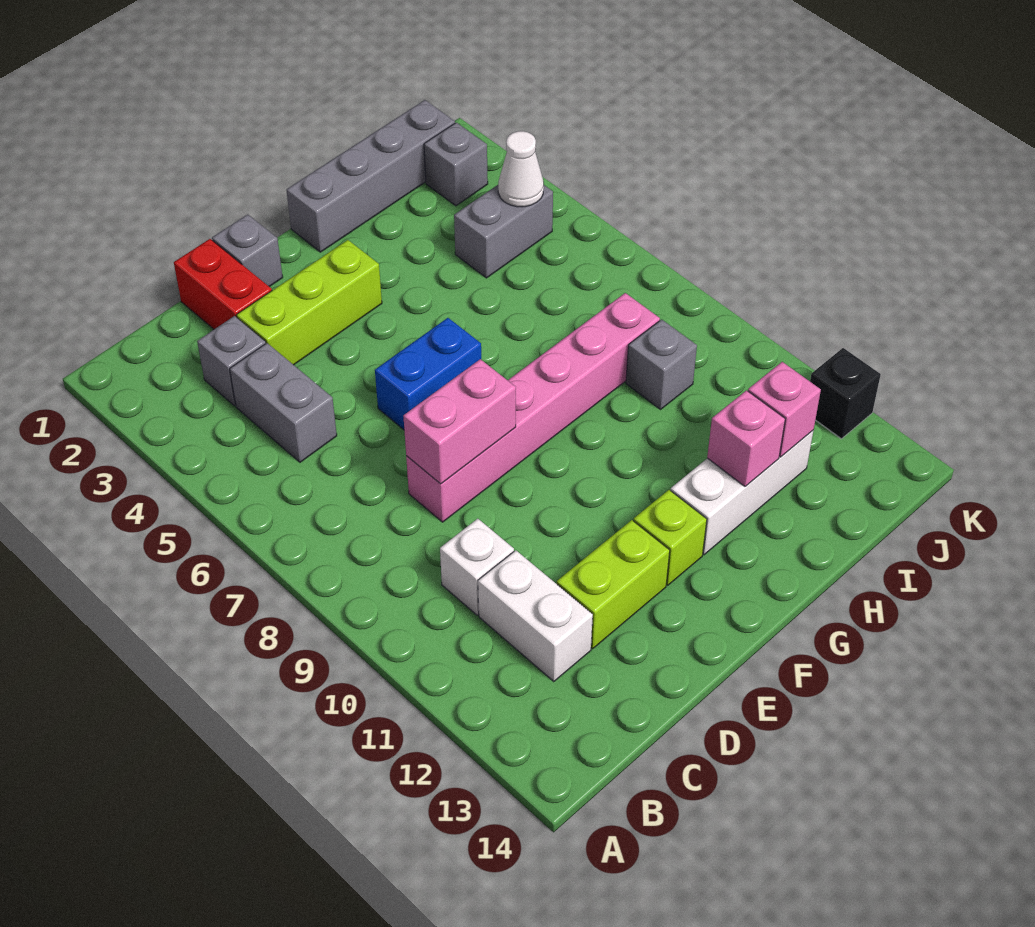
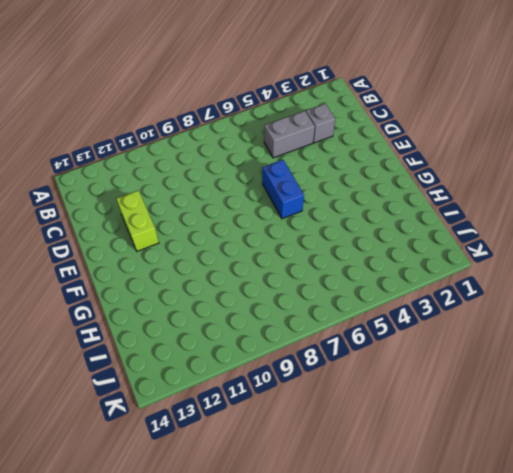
none -> white 1x1 brick [440,519,514,615]
none -> white 1x2 brick [478,550,593,682]
none -> red 1x2 brick [174,239,272,329]

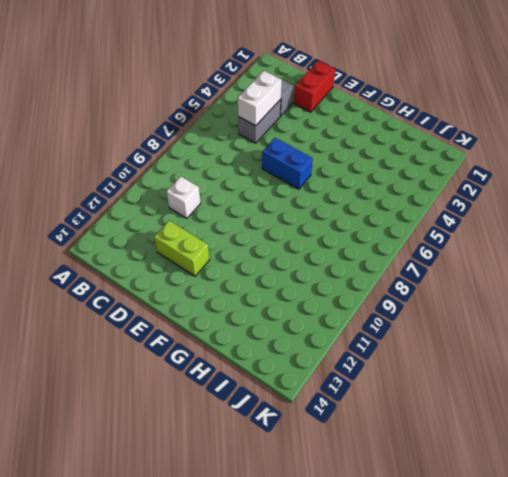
white 1x2 brick [238,71,282,126] -> white 1x2 brick moved to [478,550,593,682]
none -> lime 1x3 brick [237,240,382,365]
none -> pink 1x6 brick [406,293,660,522]
none -> grey 1x1 brick [212,214,283,287]

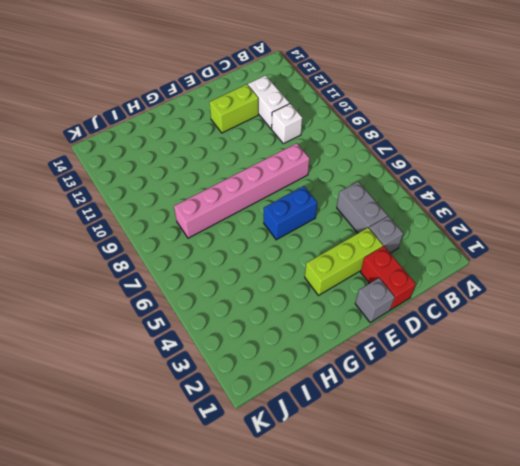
none -> lime 1x1 brick [633,490,707,585]
none -> grey 1x4 brick [286,100,455,252]
none -> white 1x3 brick [671,431,813,555]

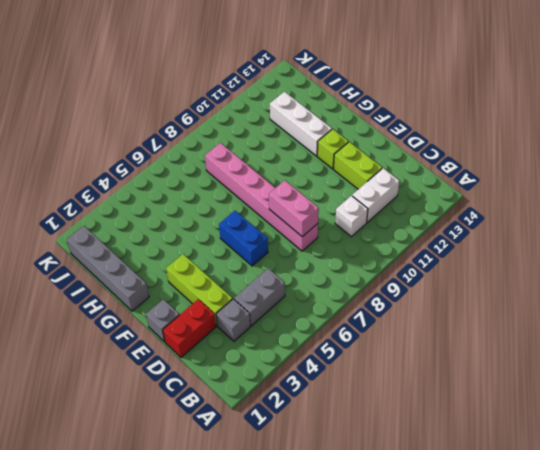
none -> grey 1x2 brick [454,185,553,278]
none -> grey 1x1 brick [626,319,697,409]
none -> grey 1x1 brick [424,122,488,206]

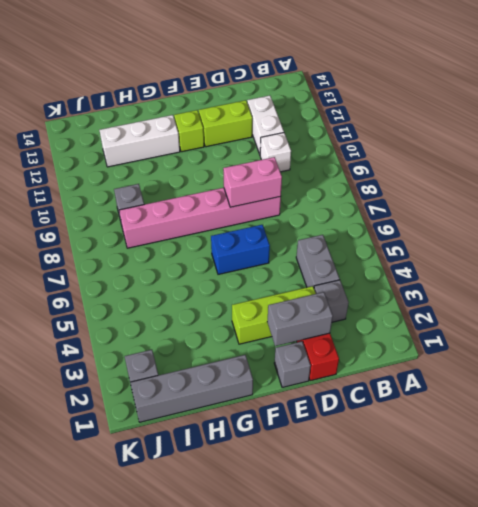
grey 1x2 brick [267,292,333,346] -> grey 1x2 brick moved to [454,185,553,278]
none -> black 1x1 brick [810,348,881,439]
none -> pink 1x1 brick [707,390,785,486]
none -> pink 1x1 brick [748,362,821,457]

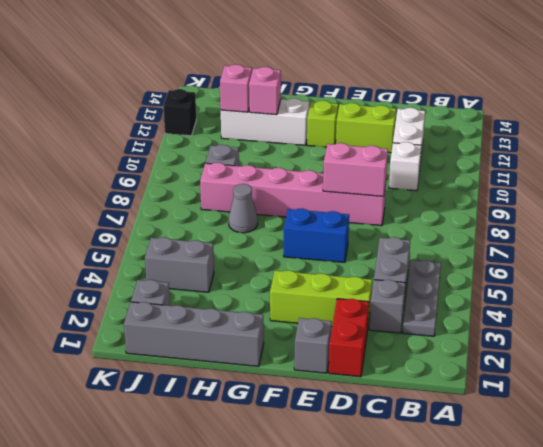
grey 1x3 plate [403,260,441,336] -> none
grey 1x1 cone [229,184,258,233] -> none
none -> white 1x1 cone [498,131,544,207]

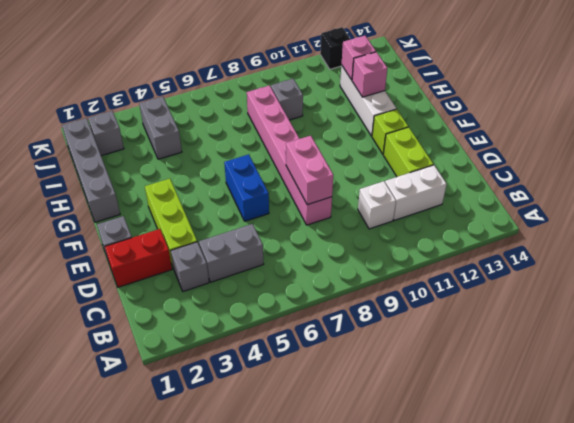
none -> white 1x1 cone [498,131,544,207]

